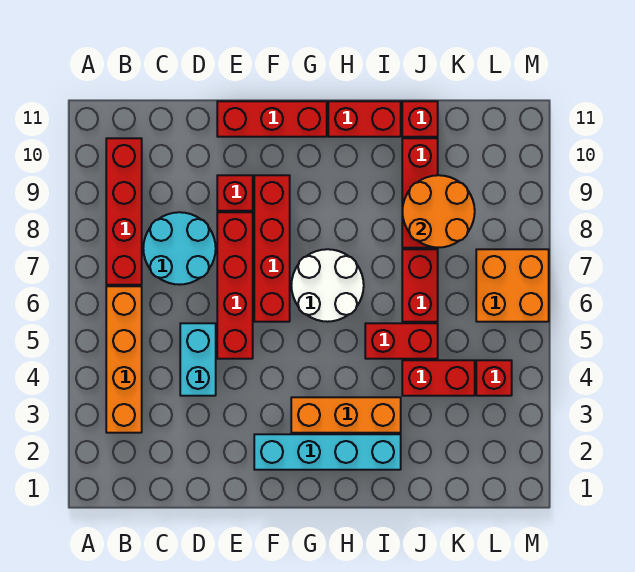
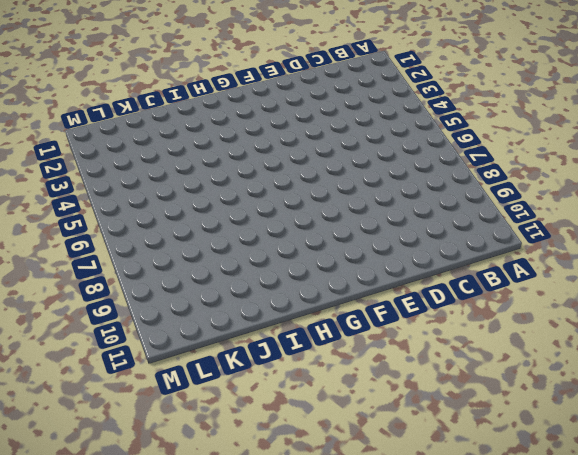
none -> orange 1x4 brick [106,286,142,433]
none -> red 1x4 brick [106,138,142,285]
none -> cyan 2x2 round brick [143,212,216,285]

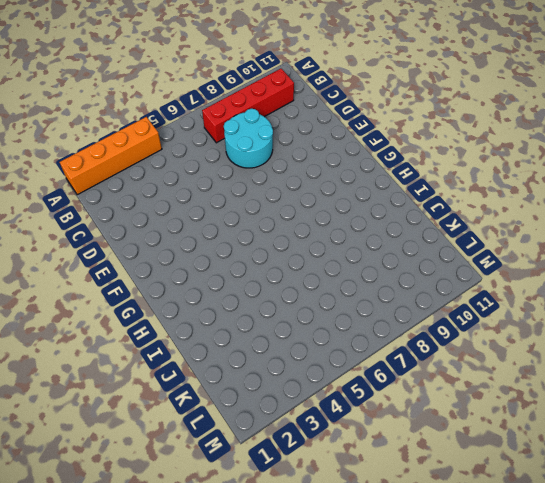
orange 1x4 brick [60,117,162,195] -> orange 1x4 brick moved to [106,286,142,433]
none -> cyan 1x2 brick [180,323,216,396]
none -> red 1x4 brick [217,212,253,359]
none -> red 1x1 brick [217,175,253,211]

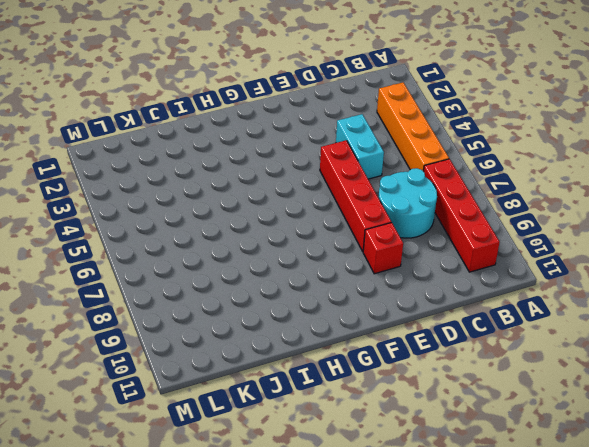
none -> red 1x3 brick [217,101,327,137]
none -> cyan 1x4 brick [254,434,401,470]
none -> red 1x4 brick [254,175,290,322]

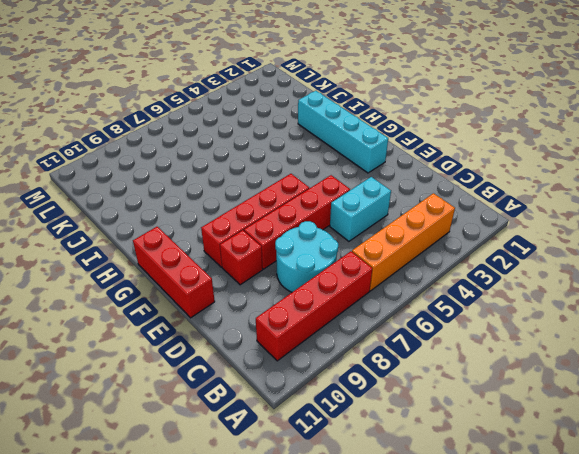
none -> orange 1x3 brick [291,397,401,433]
none -> white 2x2 round brick [291,249,364,322]
none -> red 1x2 brick [328,101,401,137]

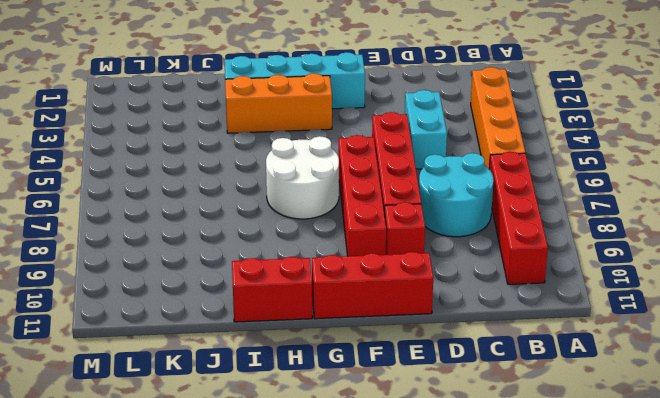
none -> red 1x2 brick [365,323,438,359]
none -> red 1x2 brick [402,360,475,396]
none -> red 1x2 brick [402,249,438,322]

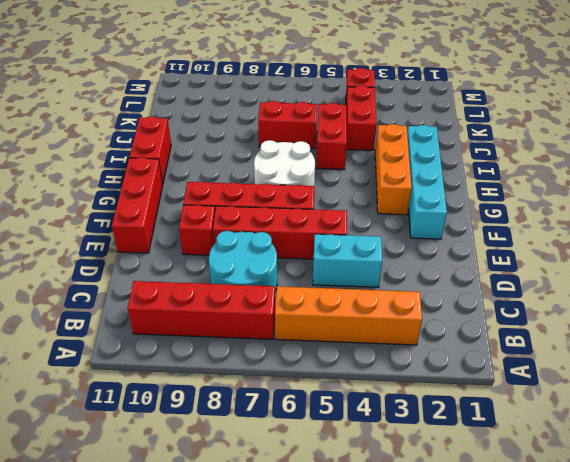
none -> red 1x3 brick [402,138,438,248]
none -> red 1x1 brick [402,101,438,137]
none -> orange 2x2 brick [476,249,549,322]

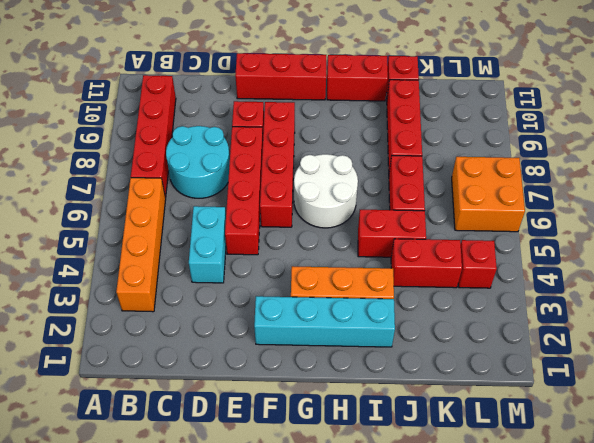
none -> orange 2x2 round brick [402,175,475,248]

